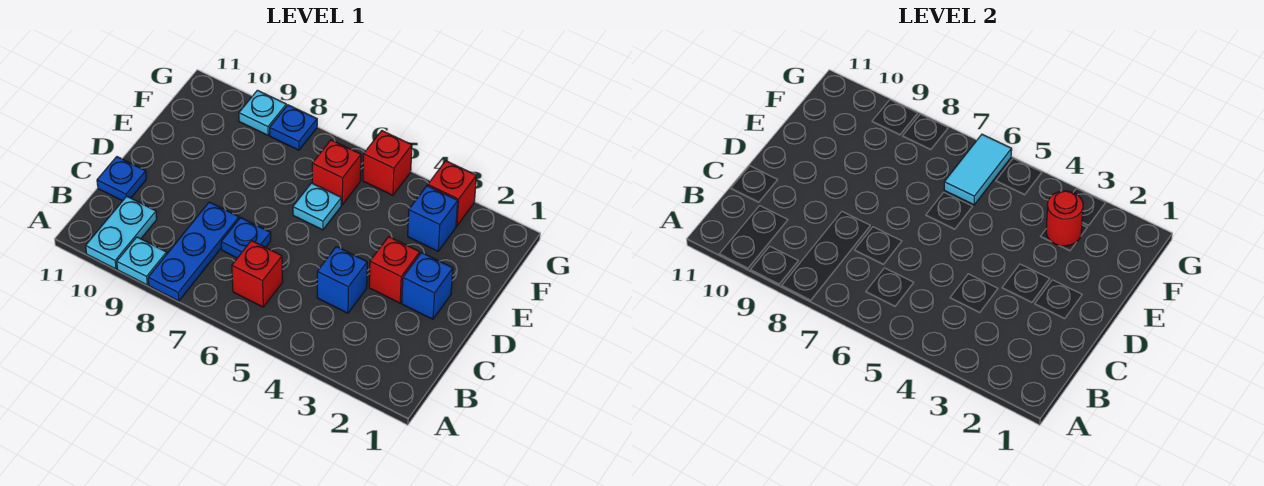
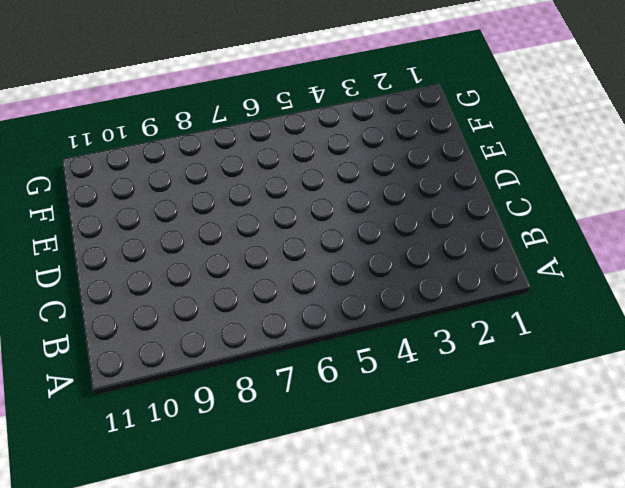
none -> blue 1x3 plate [148,202,239,301]
none -> cyan 1x1 plate [117,237,167,285]
none -> cyan 1x2 plate [86,196,157,269]

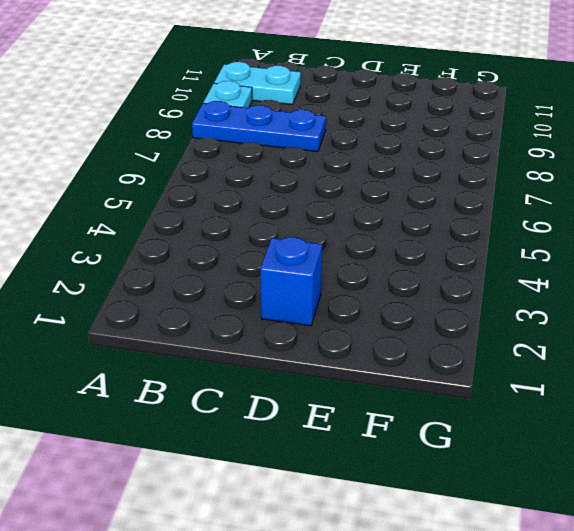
none -> red 1x1 brick [232,241,283,307]
none -> blue 1x1 brick [317,247,367,313]
none -> blue 1x1 plate [221,218,271,258]

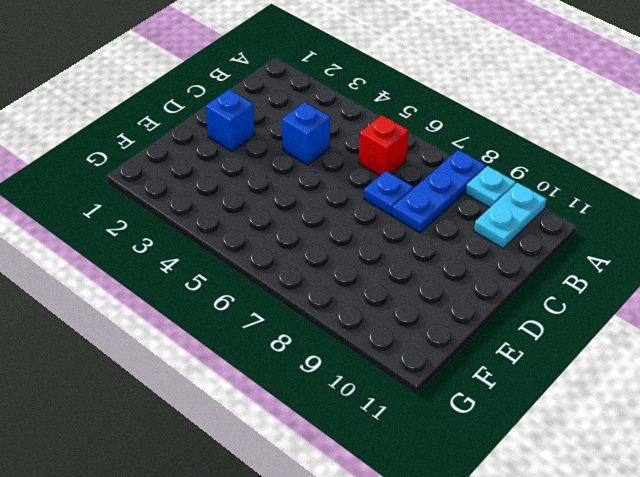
none -> blue 1x1 plate [97,157,146,201]
none -> red 1x1 brick [369,237,420,303]
none -> cyan 1x1 plate [293,183,341,230]

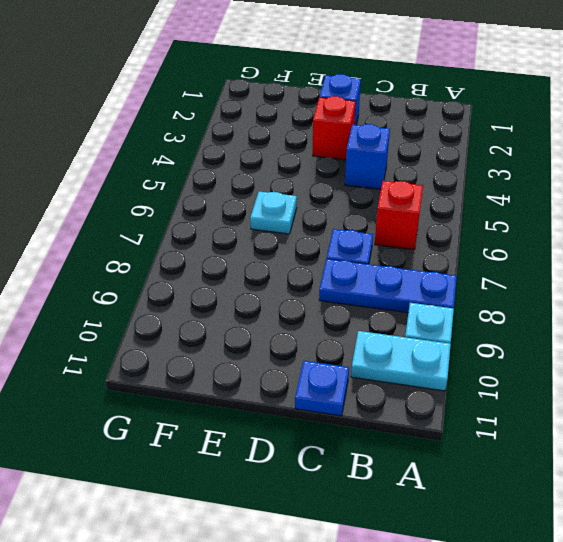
none -> blue 1x1 brick [408,186,458,251]
none -> red 1x1 brick [312,140,361,205]
none -> red 1x1 brick [428,161,476,226]

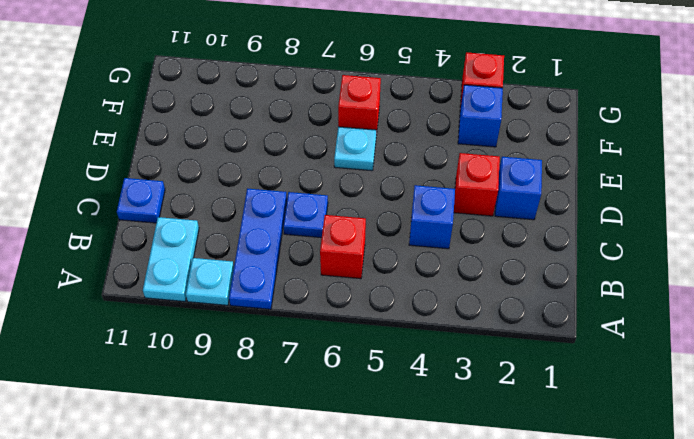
none -> red 1x1 brick [363,131,412,195]
none -> blue 1x1 plate [270,105,317,150]
none -> cyan 1x1 plate [239,90,286,135]

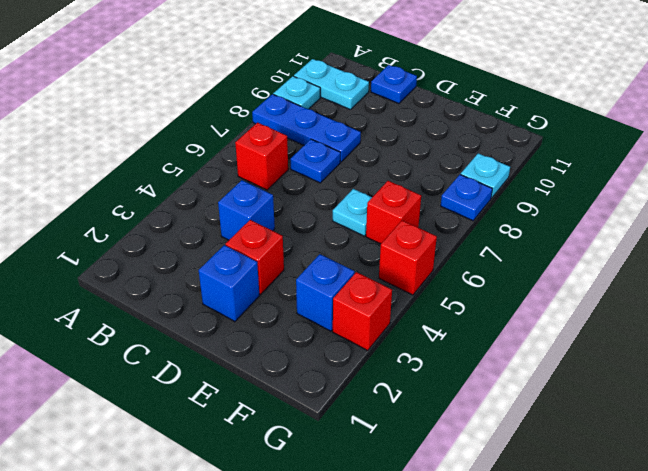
none -> red 1x1 round brick [1046,191,1083,246]
none -> cyan 1x2 tile [944,134,1012,205]

